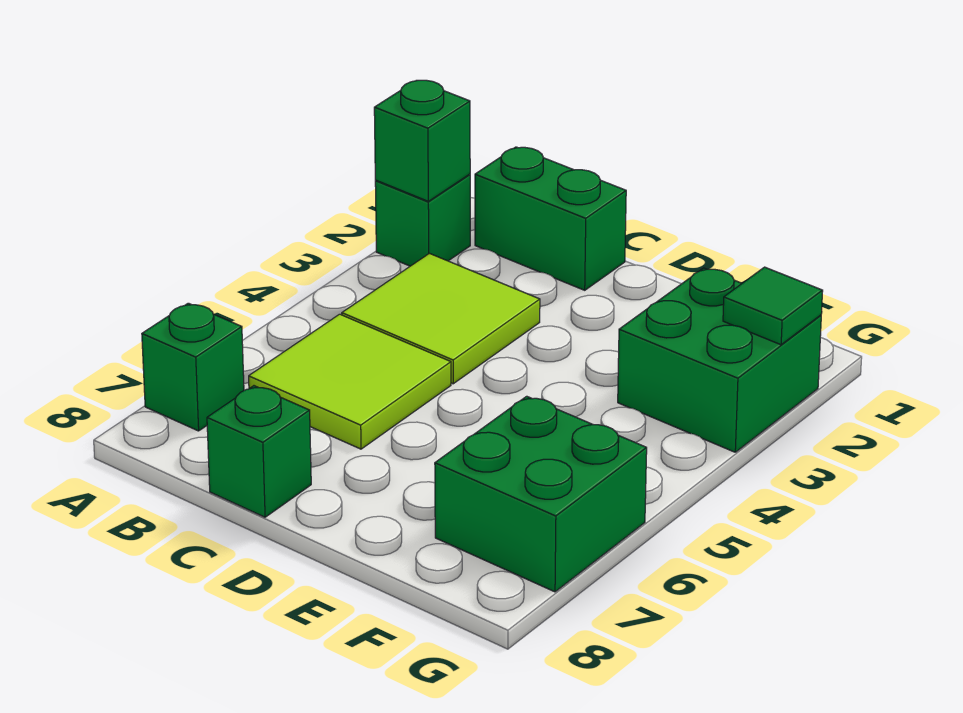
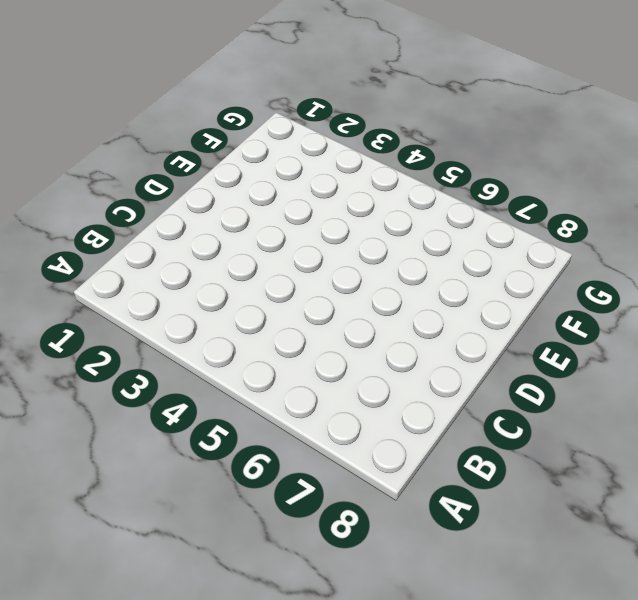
none -> green 1x1 brick [375,174,470,266]
none -> green 1x1 brick [142,303,244,431]

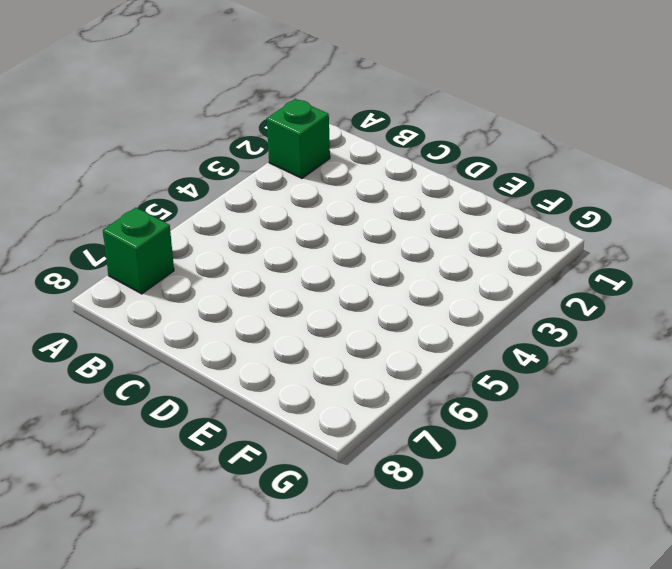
none -> green 1x2 brick [475,147,626,290]
none -> lime 2x2 tile [342,253,540,384]

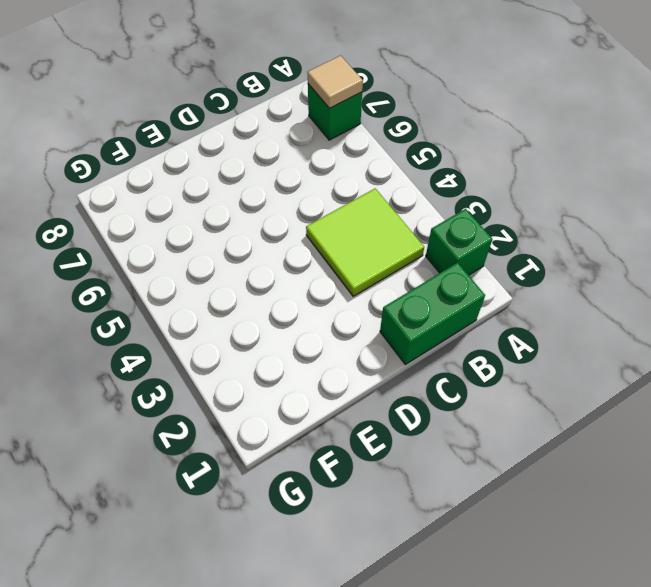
tan 1x1 tile [307,56,363,108] -> none
none -> lime 2x2 tile [249,314,451,449]
none -> green 1x1 brick [207,386,311,517]

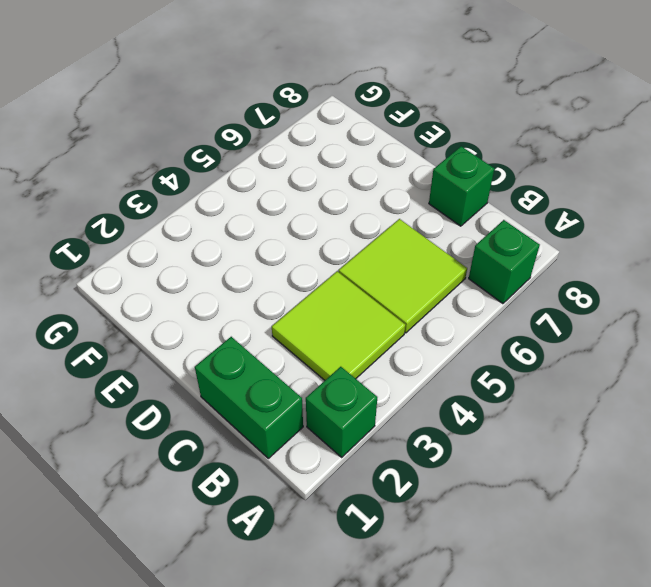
none -> green 2x2 brick [618,268,821,452]
none -> green 2x2 brick [435,396,647,592]

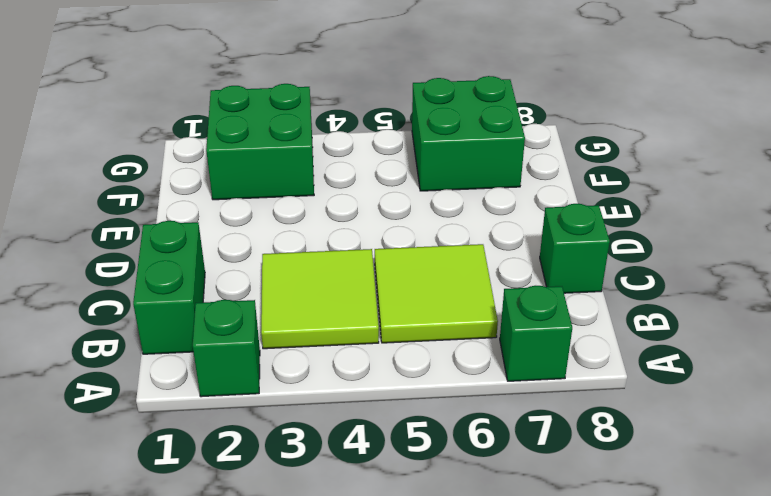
none -> green 1x1 brick [374,80,470,201]
none -> green 1x1 tile [723,267,823,345]

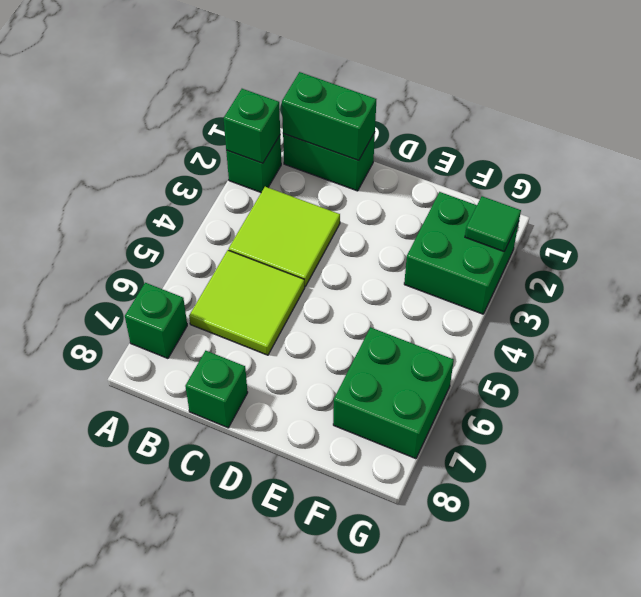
green 1x2 brick [282,72,376,160] -> none

